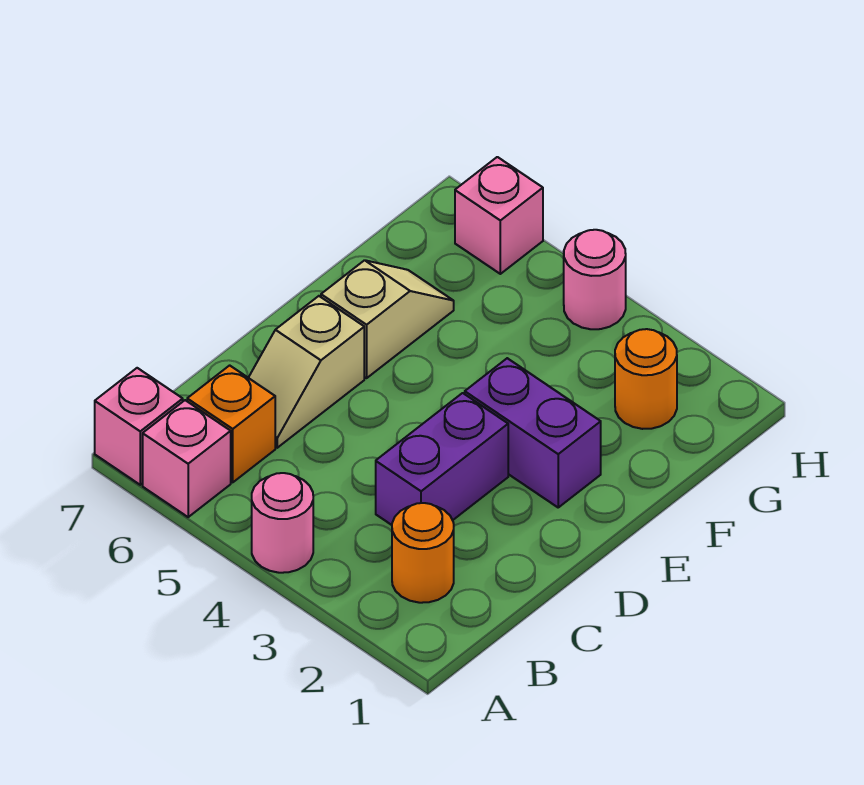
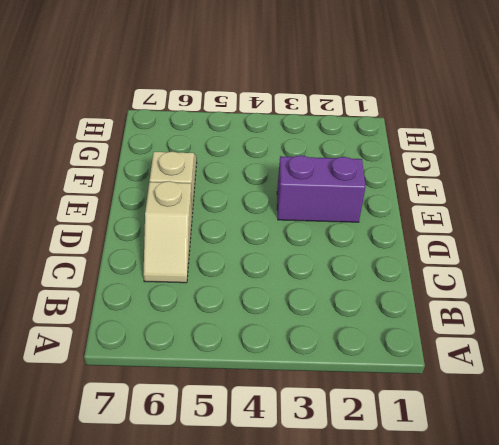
none -> pink 1x1 round brick [252,473,313,573]
none -> pink 1x1 brick [143,400,231,517]
none -> pink 1x1 brick [95,368,183,485]

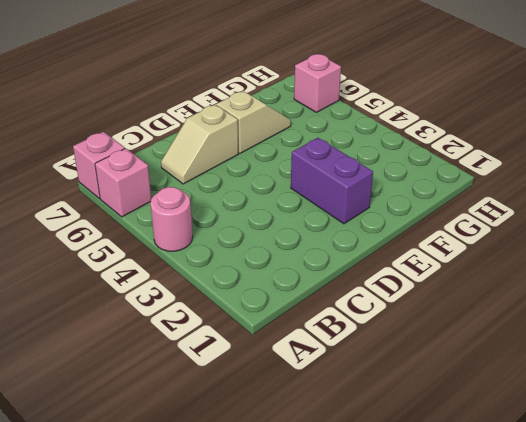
none -> orange 1x1 round brick [392,503,454,603]
none -> orange 1x1 brick [187,365,275,482]
none -> purple 1x2 brick [376,393,508,525]

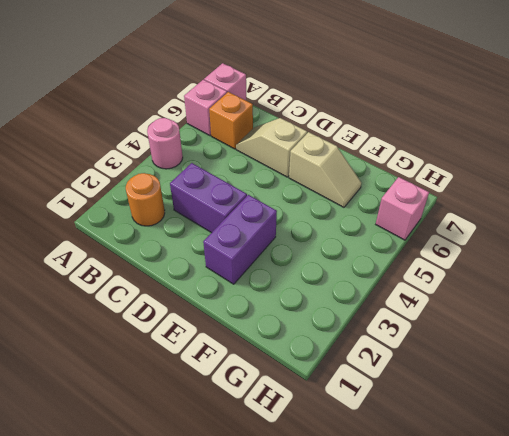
none -> orange 1x1 round brick [615,329,677,429]
none -> pink 1x1 round brick [564,230,626,329]

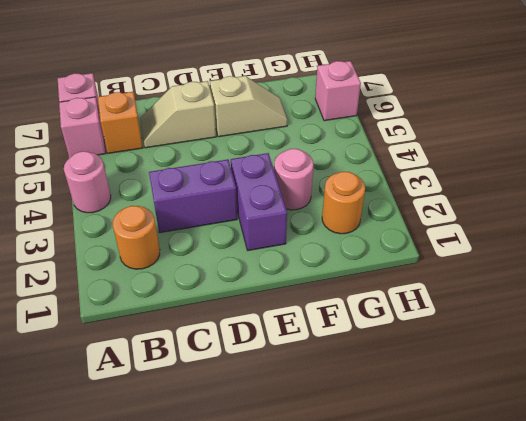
pink 1x1 round brick [274,149,313,210] -> pink 1x1 round brick moved to [564,230,626,329]

